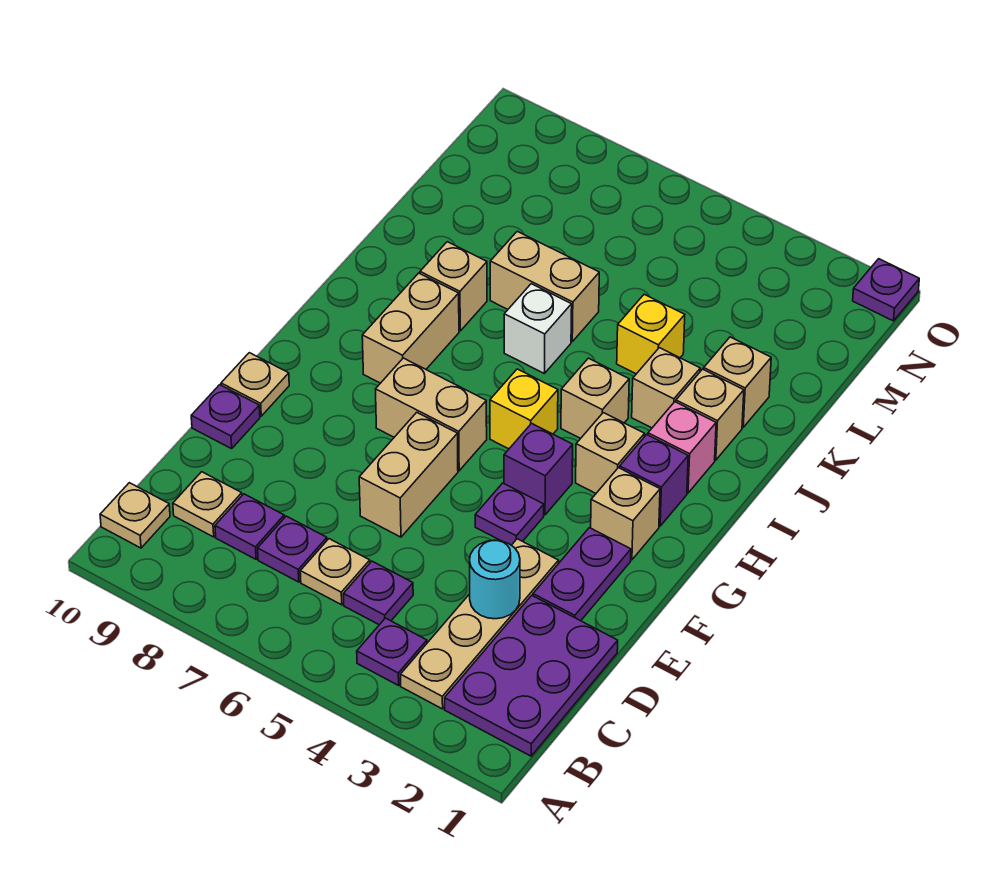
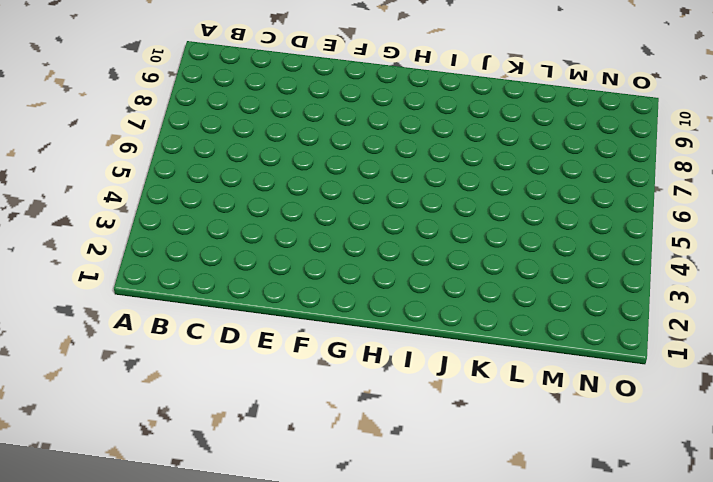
none -> purple 2x3 plate [445,596,618,756]
none -> tan 1x4 plate [401,539,559,709]
none -> purple 1x1 plate [357,618,427,685]
none -> tan 1x1 plate [100,483,170,548]

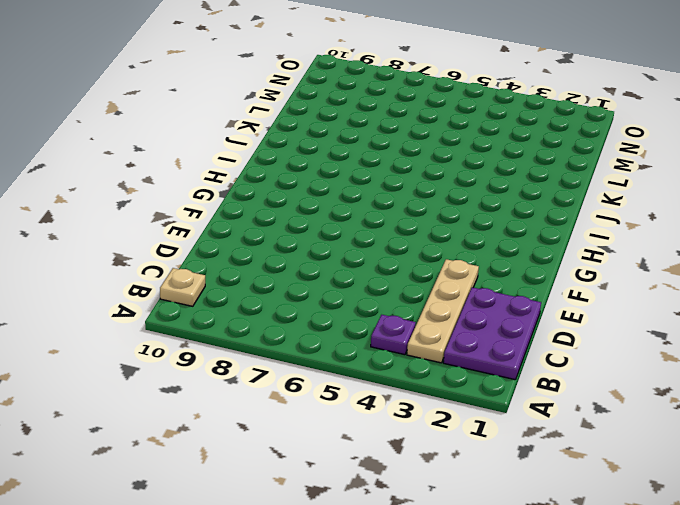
none -> purple 1x1 plate [343,561,413,625]
none -> tan 1x1 plate [300,539,370,605]
none -> purple 1x1 plate [258,516,327,582]
none -> purple 1x1 plate [215,494,284,559]

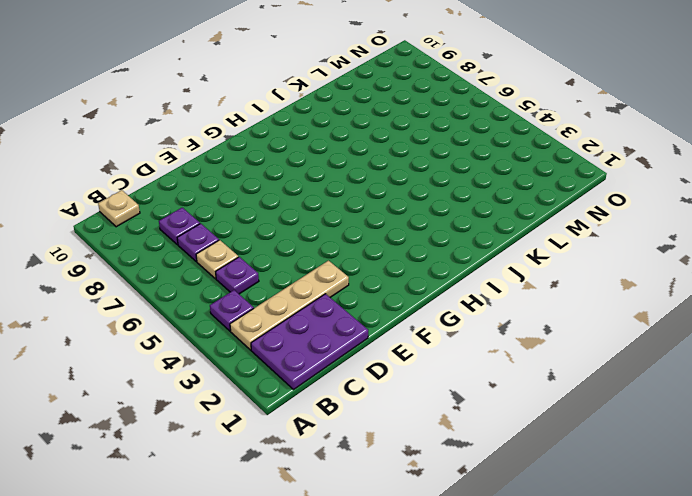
none -> tan 1x1 plate [173,472,242,537]
none -> purple 1x2 plate [533,528,631,621]
none -> tan 1x2 brick [359,412,458,537]
none -> purple 1x1 plate [191,385,260,449]

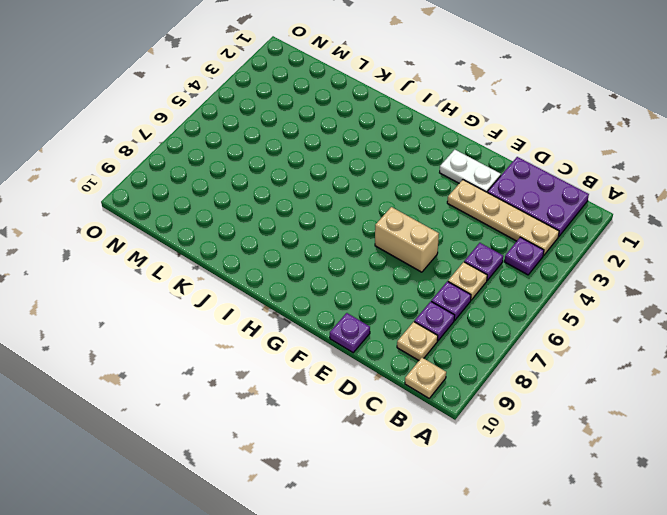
white 1x2 plate [440,150,501,192] -> purple 1x2 plate [533,528,631,621]
none -> purple 1x1 plate [475,483,544,545]
none -> tan 1x1 plate [221,353,289,416]
none -> tan 1x1 brick [591,468,660,560]
none -> purple 1x1 brick [504,423,573,515]

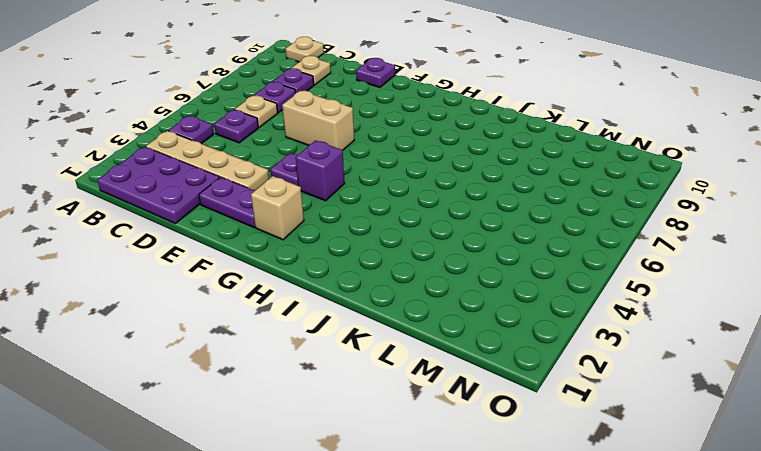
none -> tan 1x1 plate [221,353,289,416]
none -> tan 1x2 brick [376,358,487,471]
none -> purple 1x1 brick [620,435,688,526]
none -> tan 1x1 brick [576,413,645,493]

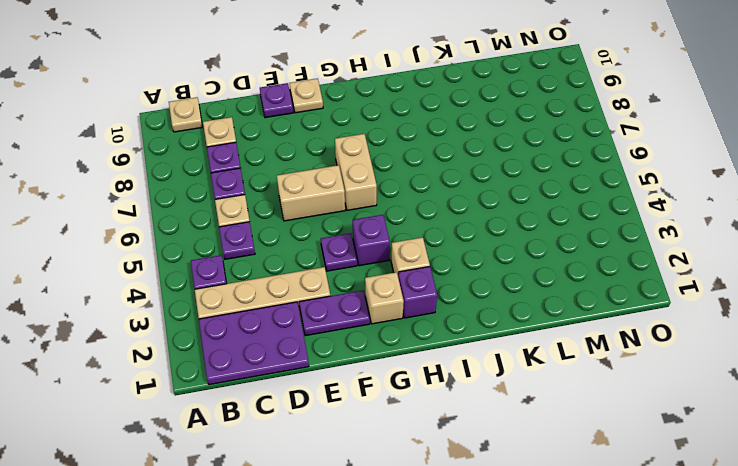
none -> yellow 1x1 brick [490,369,558,449]
none -> tan 1x2 brick [362,273,459,383]
none -> pink 1x1 brick [648,402,716,493]
none -> tan 1x1 brick [561,358,629,439]

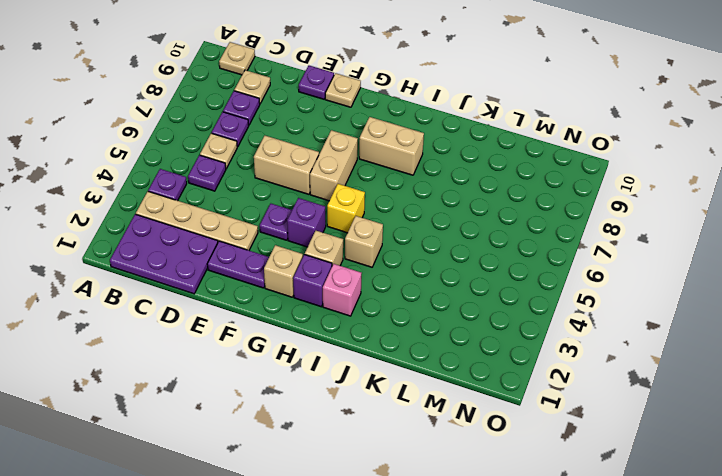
none -> tan 1x1 brick [676,369,744,460]
none -> tan 1x1 brick [632,348,700,428]
none -> white 1x1 brick [504,284,572,373]
none -> tan 1x1 brick [420,242,487,331]

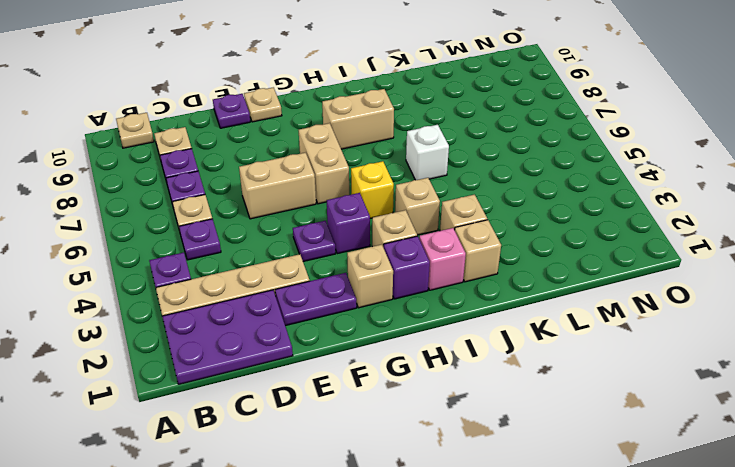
none -> tan 1x1 brick [420,242,487,331]
none -> tan 1x1 brick [704,337,771,427]
none -> yellow 1x1 brick [617,294,685,374]
none -> tan 1x2 brick [490,231,599,341]

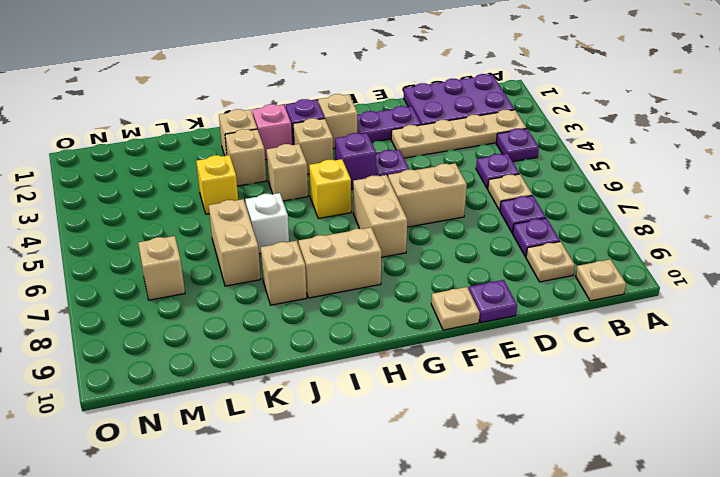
tan 1x1 brick [138,236,185,300] -> tan 1x1 brick moved to [704,337,771,427]
none -> purple 1x1 plate [853,259,919,321]
none -> cyan 1x1 round brick [470,540,520,619]

